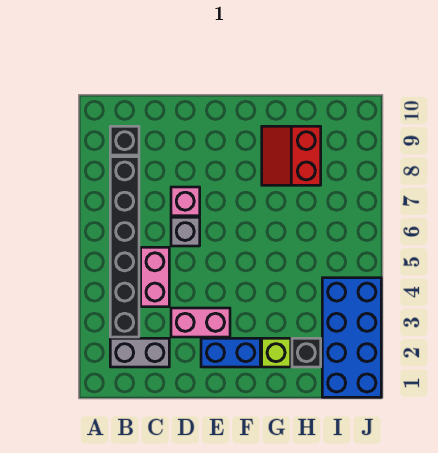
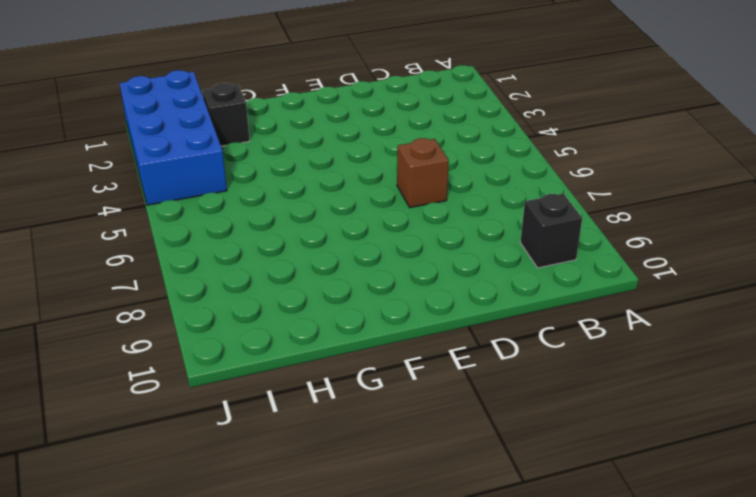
brown 1x1 brick [397,138,449,208] -> grey 1x1 brick [171,217,200,246]
none -> grey 1x2 brick [110,338,169,367]
none -> black 1x6 brick [110,157,139,337]
none -> pink 1x2 brick [141,247,169,307]

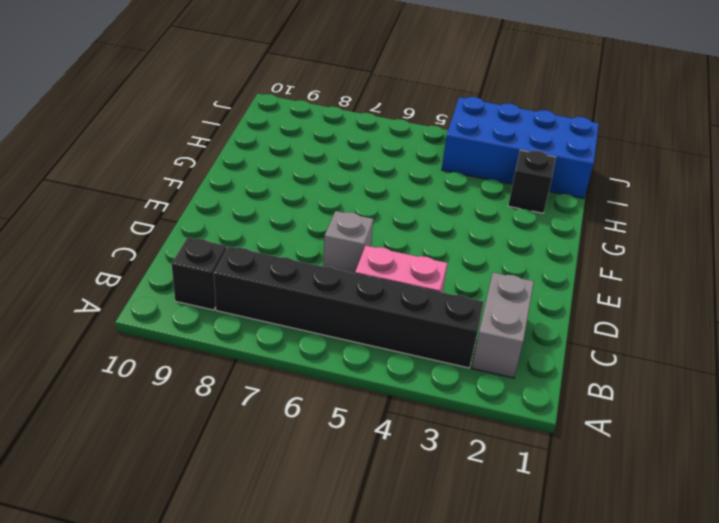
none -> pink 1x2 brick [171,308,230,337]
none -> pink 1x1 brick [171,187,200,216]
none -> blue 1x2 brick [201,338,260,367]

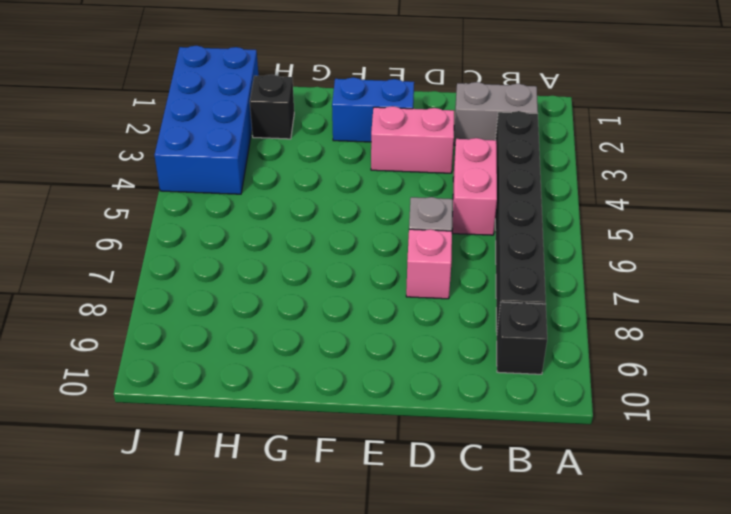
none -> lime 1x1 brick [262,338,291,367]
none -> red 2x2 slope [262,126,321,185]

